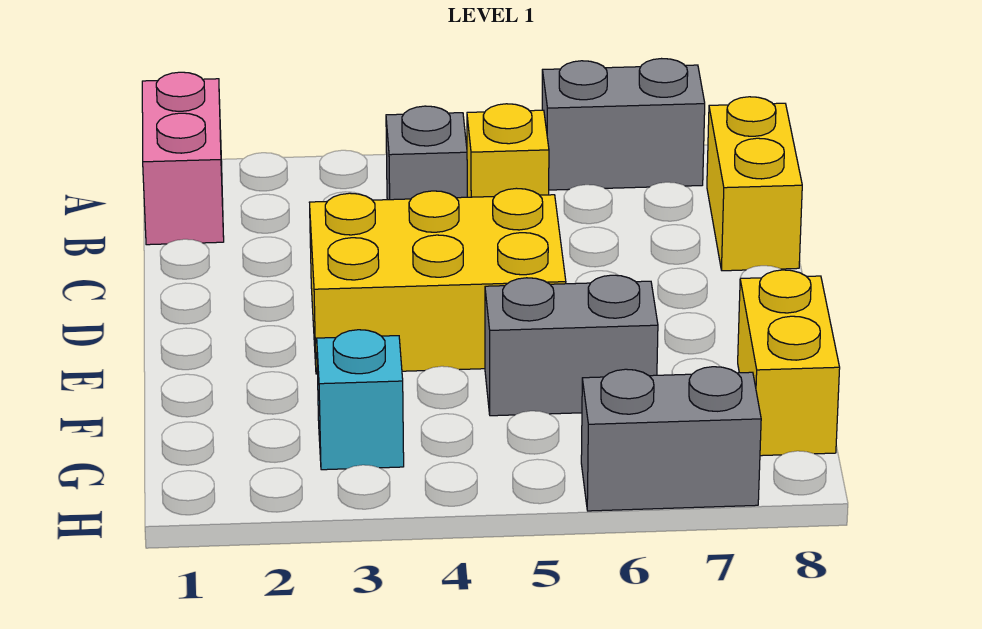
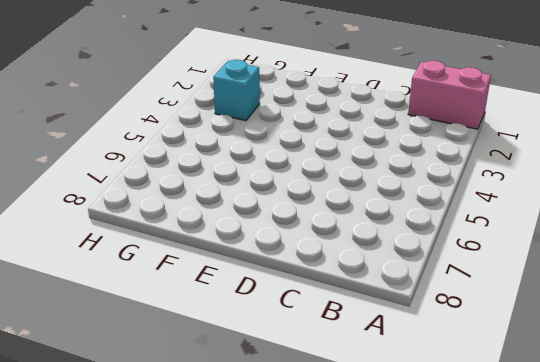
none -> grey 1x2 brick [542,59,705,190]
none -> grey 1x1 brick [386,106,467,200]

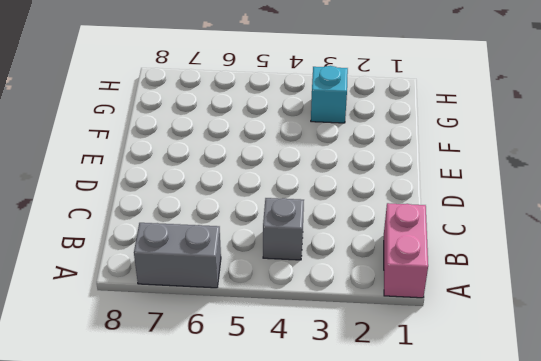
none -> yellow 1x1 brick [467,104,549,197]
none -> yellow 1x2 brick [707,97,802,271]

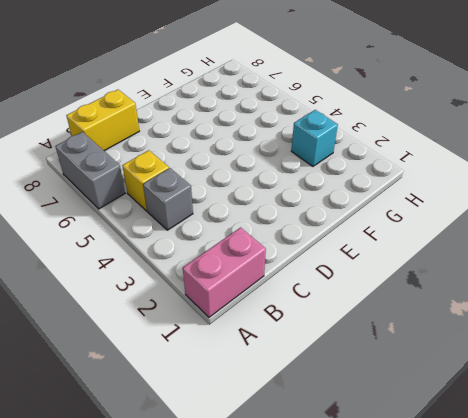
none -> yellow 2x3 brick [309,188,566,374]
none -> grey 1x2 brick [485,275,658,416]

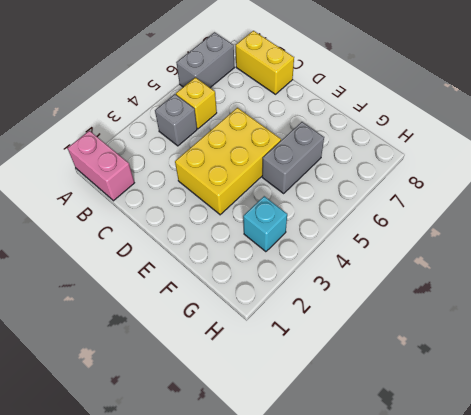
none -> yellow 1x2 brick [738,270,840,456]
none -> grey 1x2 brick [581,367,761,511]

